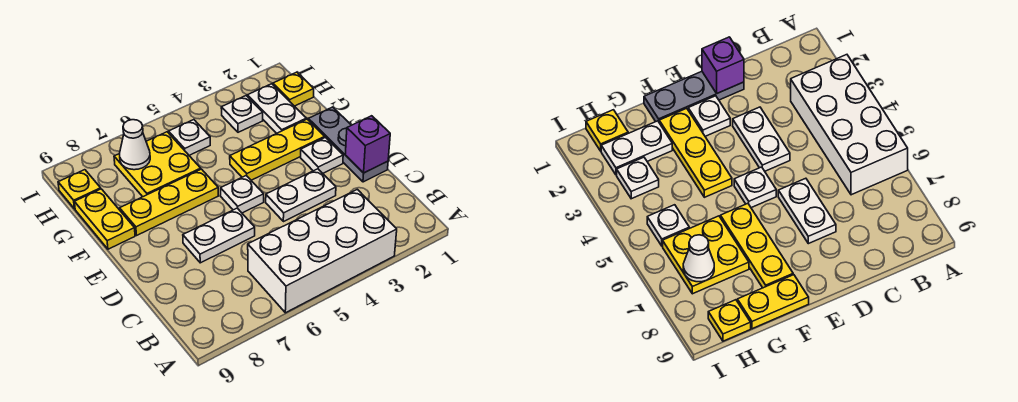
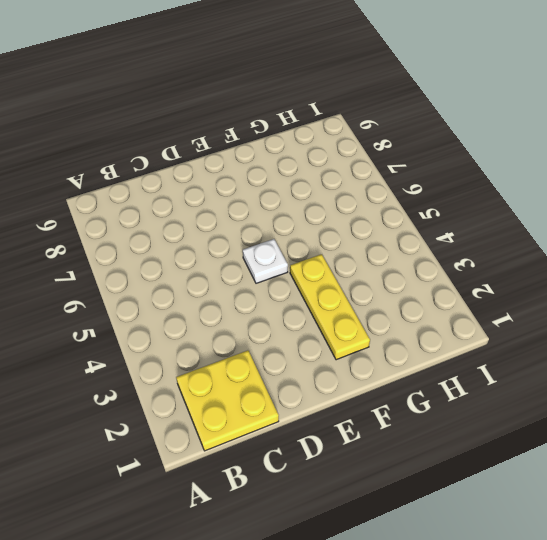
yellow 2x2 plate [176,350,279,451] -> yellow 2x2 plate moved to [114,132,201,197]
none -> white 2x4 brick [248,189,397,313]
none -> grey 1x3 plate [308,107,388,182]
none -> white 1x2 plate [266,169,336,222]

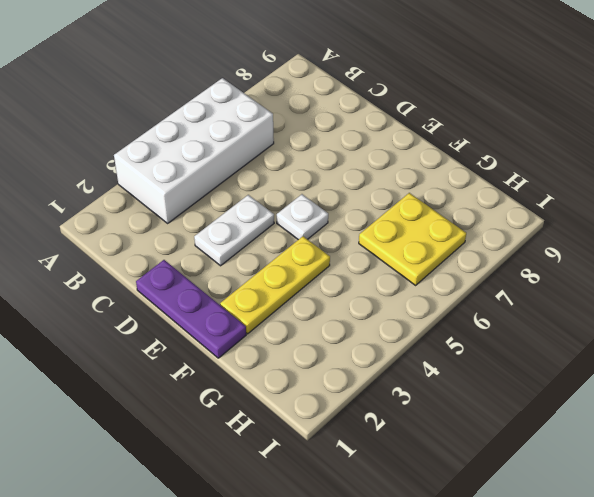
purple 1x3 plate [136,260,246,358] -> grey 1x3 plate [308,107,388,182]
none -> white 1x2 plate [183,208,255,263]
none -> white 1x1 plate [301,137,343,173]
none -> yellow 1x3 plate [120,169,219,235]

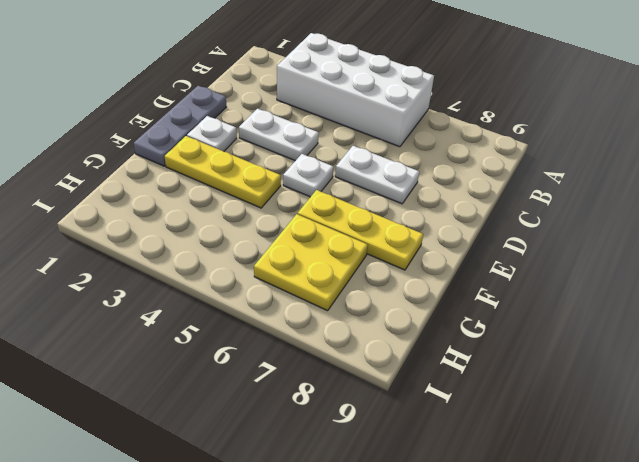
none -> yellow 1x2 plate [75,189,135,249]
none -> white 1x2 plate [247,84,306,133]
none -> yellow 1x1 plate [273,72,314,106]

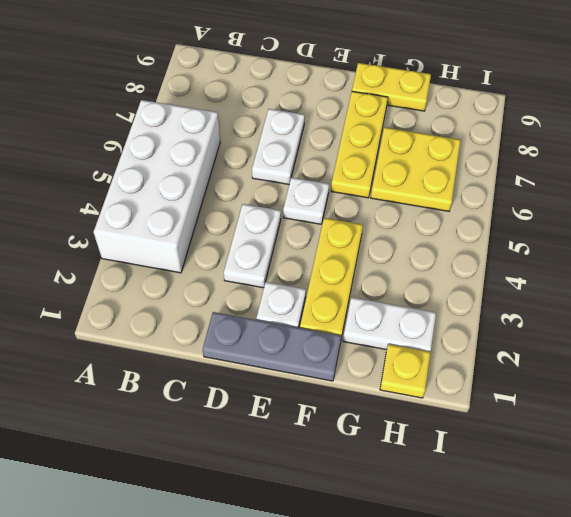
none -> white 1x1 plate [221,96,263,132]
none -> white 1x1 plate [169,120,210,155]
none -> yellow 1x1 plate [58,170,101,209]

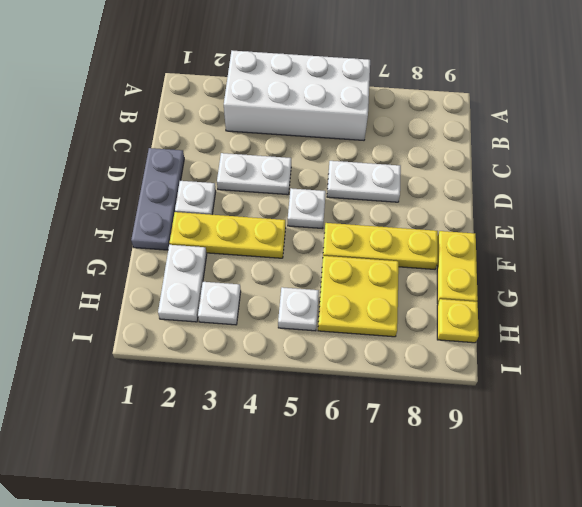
none -> yellow 1x1 plate [273,72,314,106]
none -> purple 1x1 brick [345,116,390,173]
none -> white 1x1 cone [120,120,150,170]

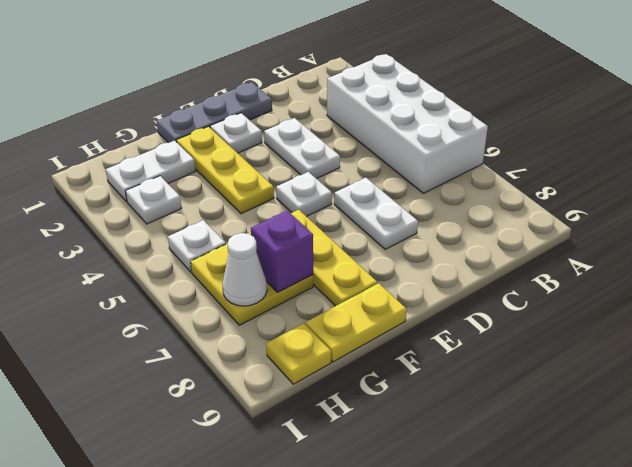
purple 1x1 brick [251,211,313,292] -> purple 1x1 brick moved to [345,116,390,173]
none -> yellow 1x1 plate [273,72,314,106]

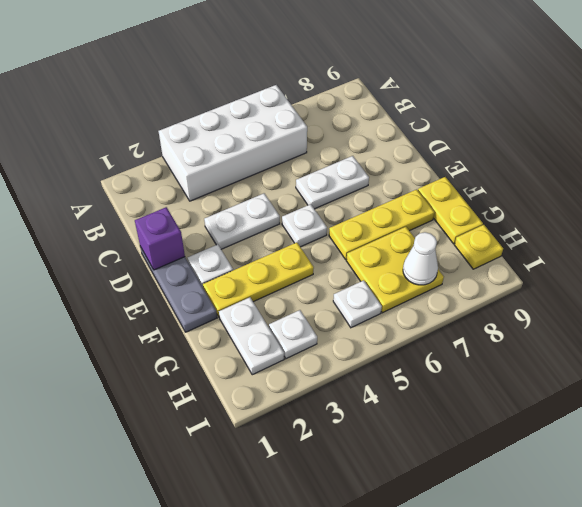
none -> yellow 1x1 plate [273,72,314,106]

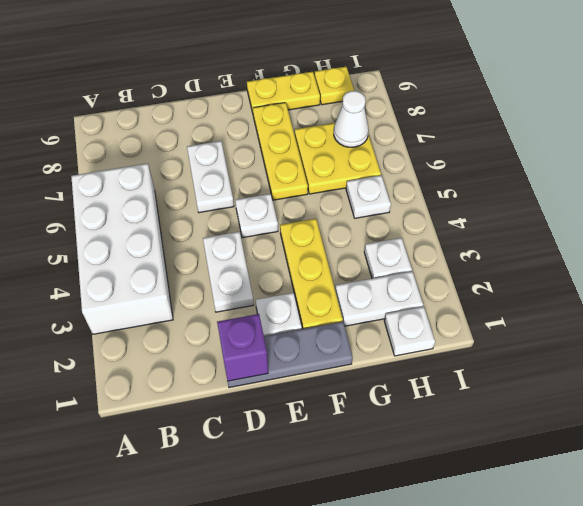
white 1x1 plate [384,307,435,356] -> yellow 1x1 plate [273,72,314,106]

